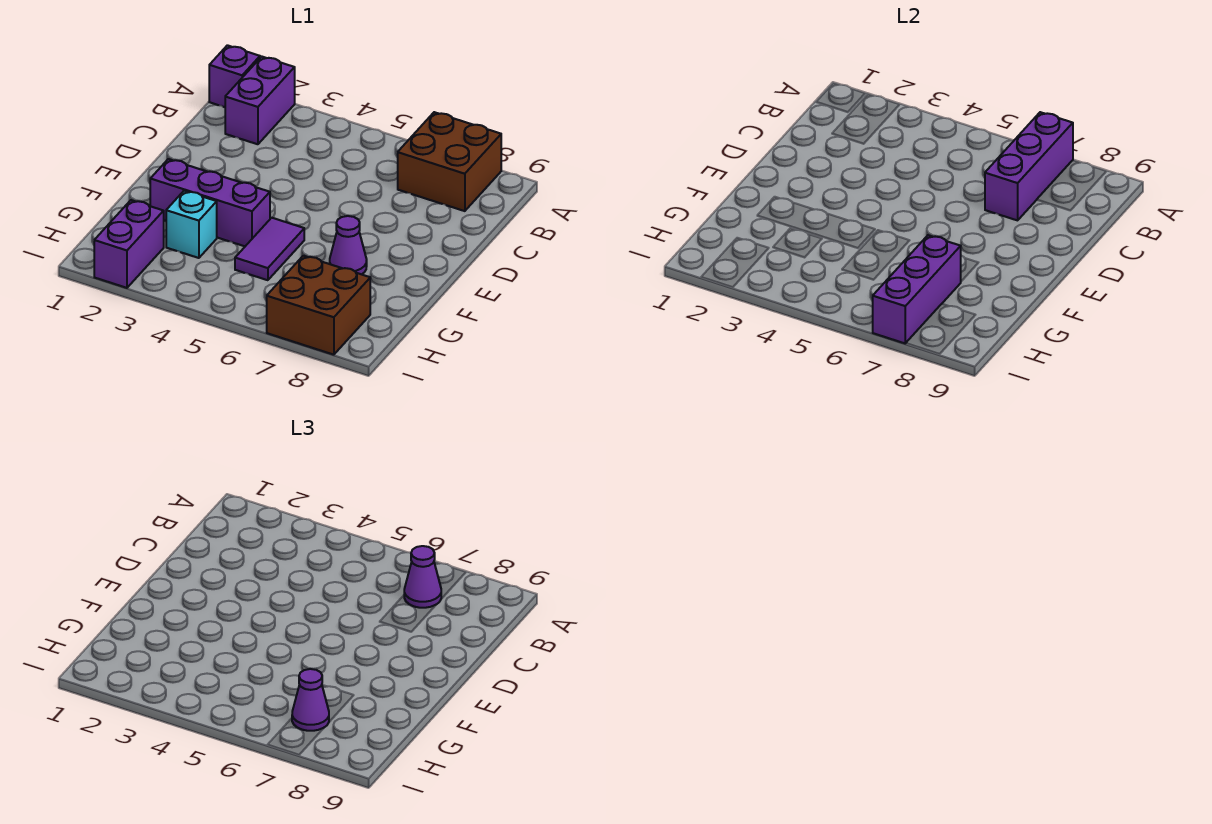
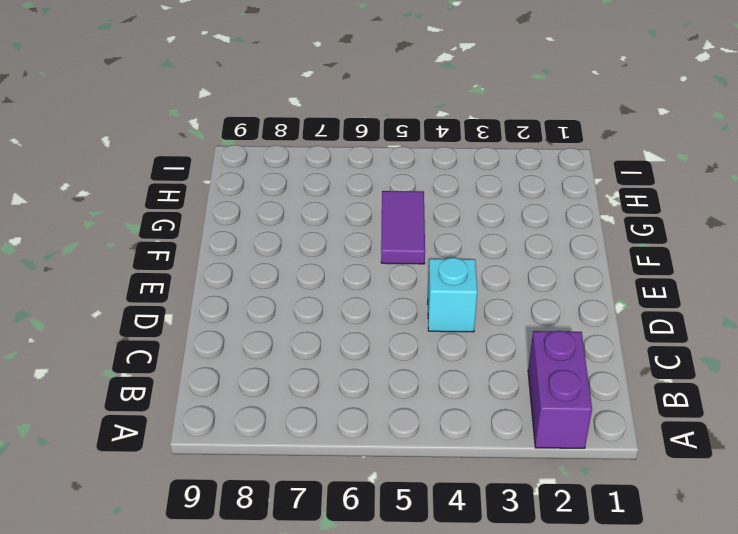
cyan 1x1 brick [428,258,477,332] -> cyan 1x1 brick moved to [166,191,217,258]
none -> purple 1x1 brick [209,45,260,107]
none -> brown 2x2 brick [398,112,501,211]
none -> purple 1x3 brick [150,159,270,246]

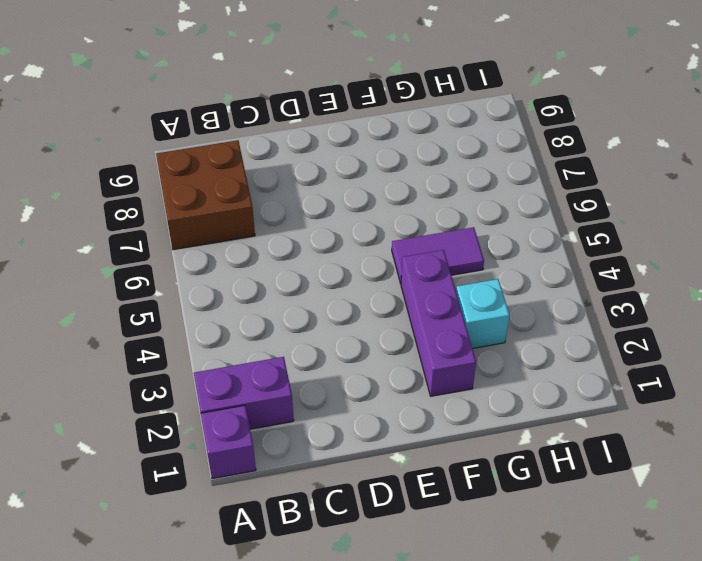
none -> purple 1x1 cone [330,216,367,274]
none -> purple 1x2 brick [94,200,164,288]
none -> brown 2x2 brick [267,256,370,355]

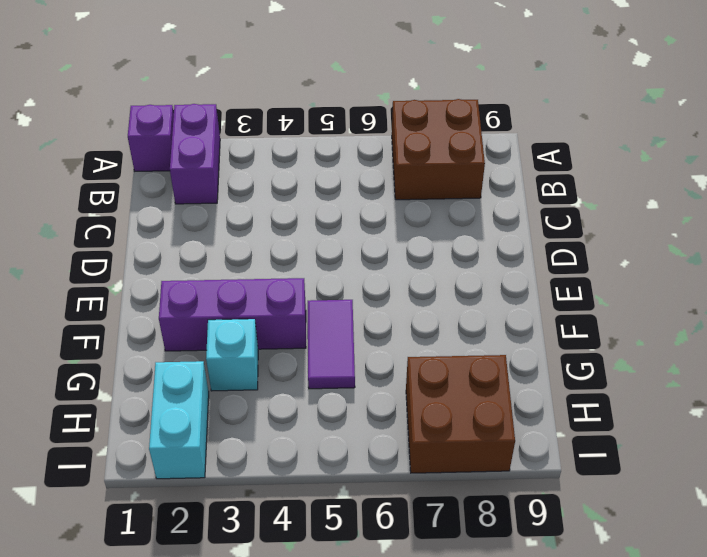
cyan 1x2 brick [149,361,209,479] -> purple 1x2 brick [94,200,164,288]
none -> purple 1x1 cone [330,216,367,274]
none -> purple 1x3 brick [985,112,1073,220]
none -> purple 1x3 brick [873,235,961,343]

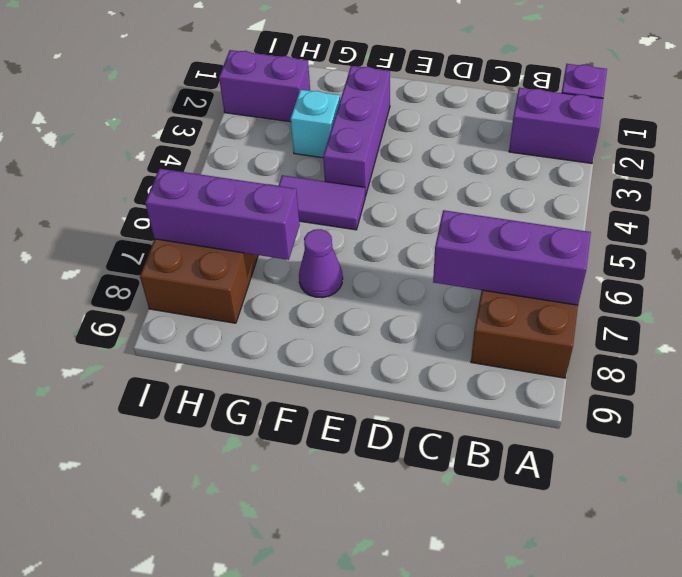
none -> purple 1x1 cone [404,546,441,608]
none -> purple 1x1 cone [292,669,329,731]

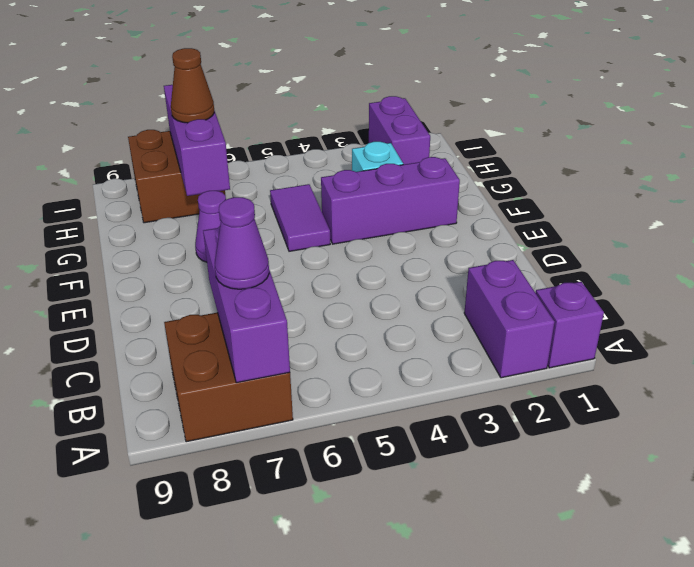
brown 1x1 cone [171,48,214,123] -> purple 1x1 cone [292,669,329,731]

